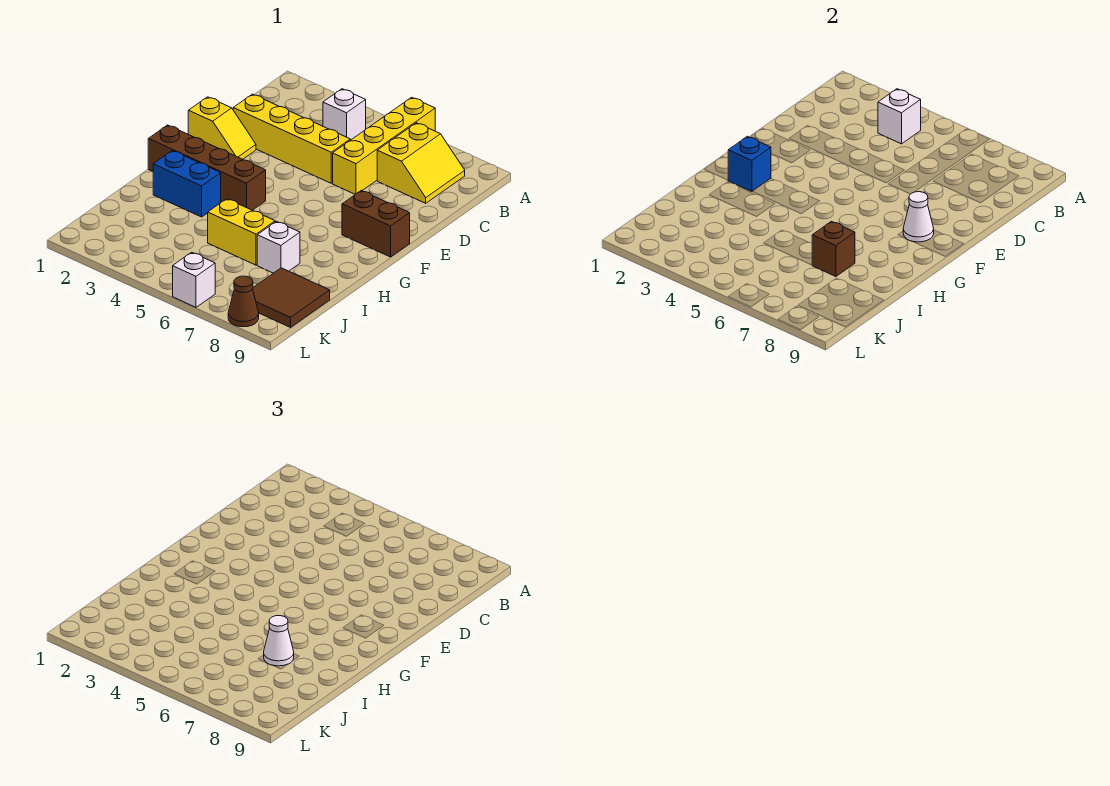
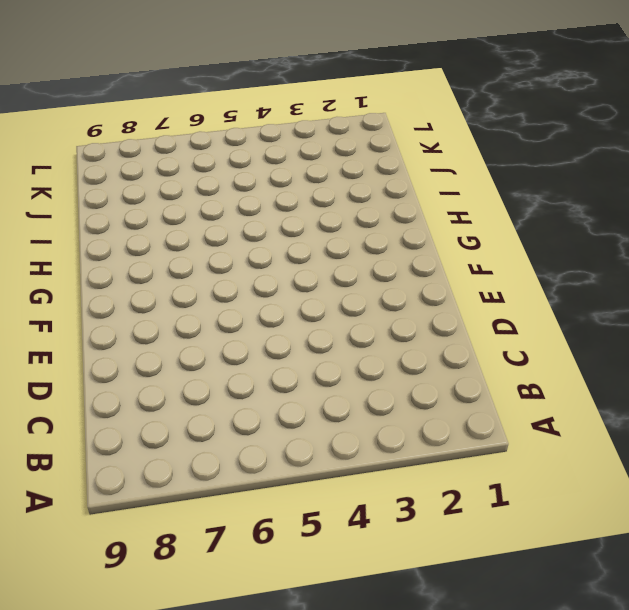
none -> yellow 1x4 brick [333,97,435,194]
none -> white 1x1 brick [323,89,366,140]
none -> yellow 2x2 slope [377,123,465,203]

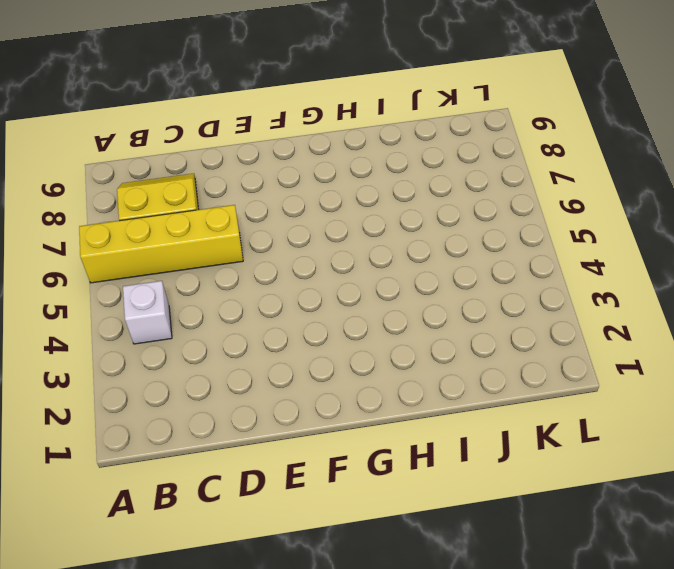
none -> yellow 1x4 brick [233,94,350,183]
none -> yellow 1x2 slope [188,97,256,159]
none -> brown 1x2 brick [342,191,410,257]

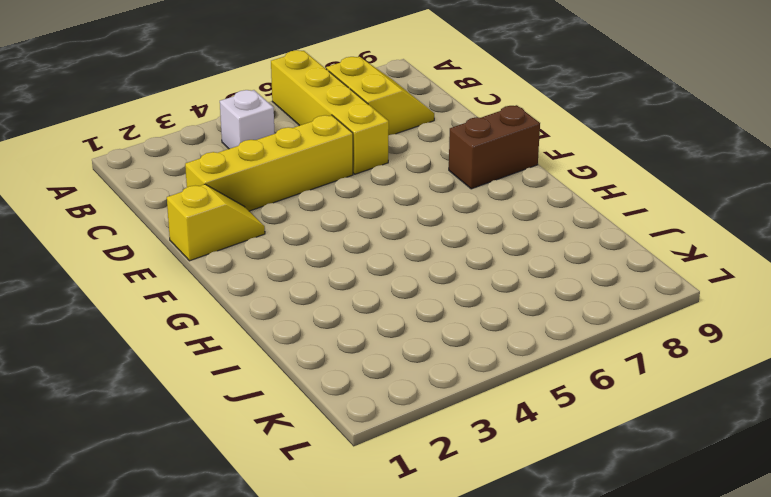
none -> brown 1x4 brick [148,125,266,210]
none -> blue 1x2 brick [153,151,221,217]
none -> yellow 1x2 brick [208,199,275,265]

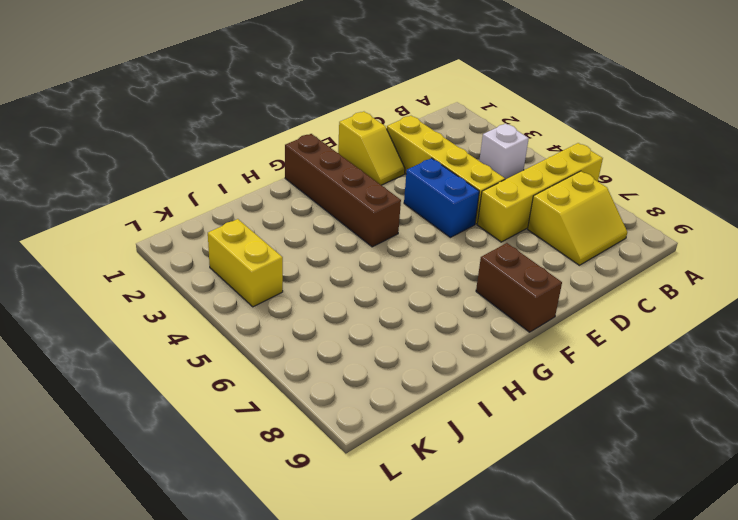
blue 1x2 brick [404,158,479,238] -> blue 1x2 brick moved to [153,151,221,217]
yellow 1x2 brick [208,219,283,307] -> yellow 1x2 brick moved to [208,199,275,265]
none -> white 1x1 brick [257,221,300,273]
none -> brown 2x2 tile [253,268,330,327]
none -> white 1x1 brick [173,252,215,307]

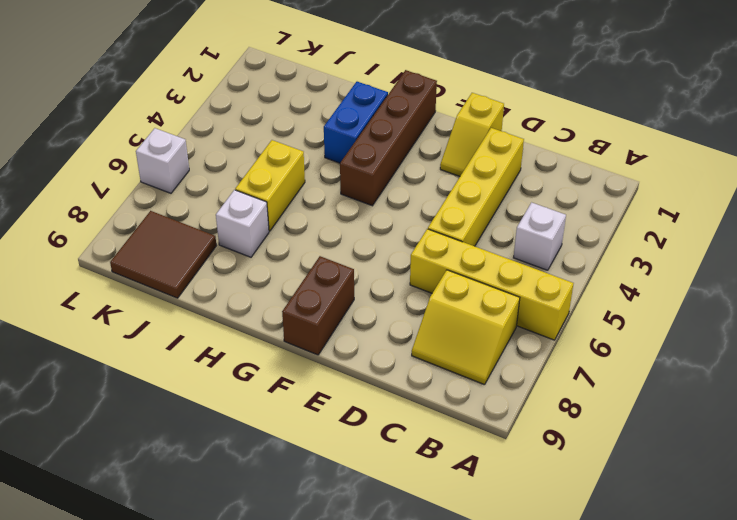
none -> brown 1x1 cone [228,276,259,327]
none -> white 1x1 brick [878,89,921,144]
none -> white 1x1 cone [903,192,934,242]

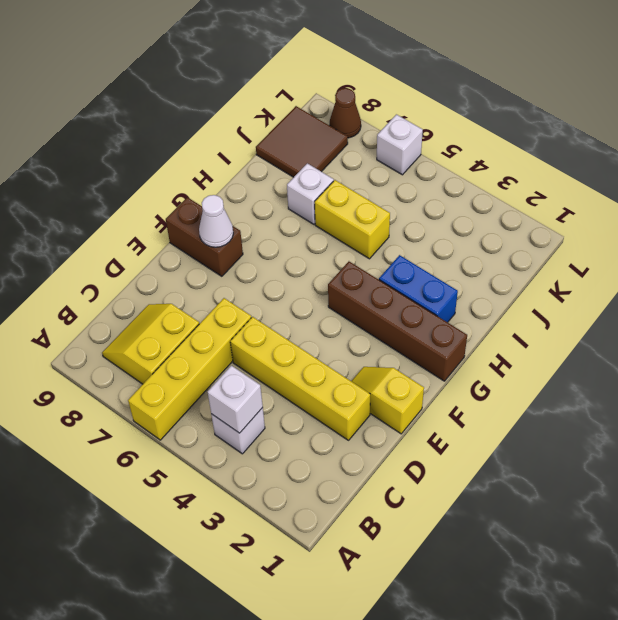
none -> blue 1x1 brick [728,136,771,192]
none -> brown 1x1 brick [812,221,855,277]
none -> white 1x1 cone [264,616,294,666]

